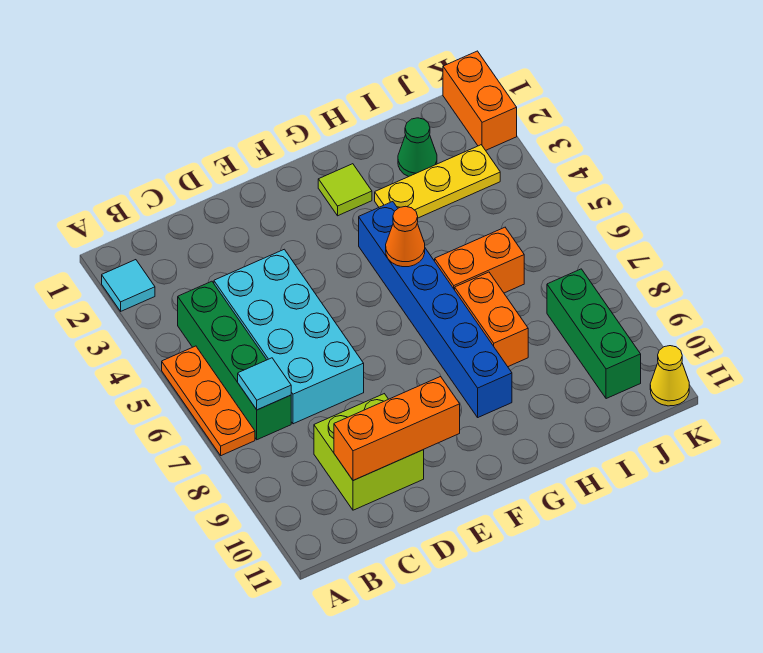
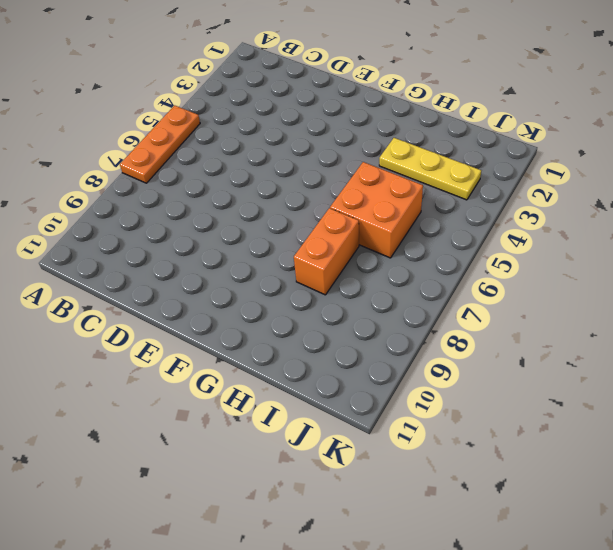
orange 2x2 brick [330,162,423,258] -> orange 1x2 brick [435,227,524,293]
none -> cyan 1x1 tile [102,260,155,311]
none -> green 1x4 brick [178,281,291,440]
none -> cyan 2x4 brick [214,249,364,424]

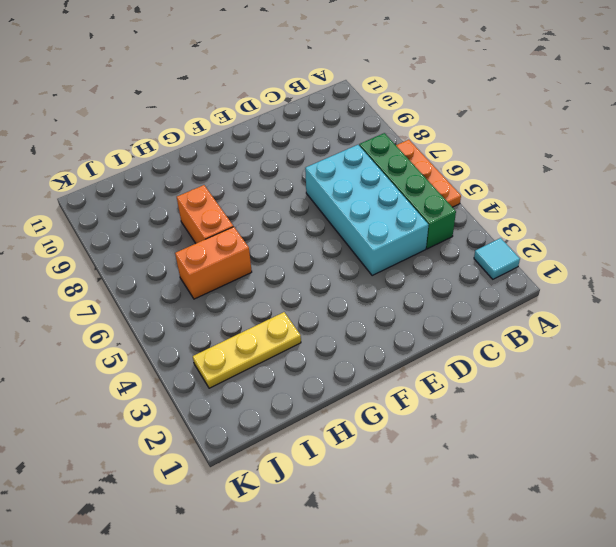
none -> lime 2x2 brick [314,394,424,510]
none -> lime 1x1 tile [318,164,372,216]
none -> blue 1x6 brick [359,202,512,417]

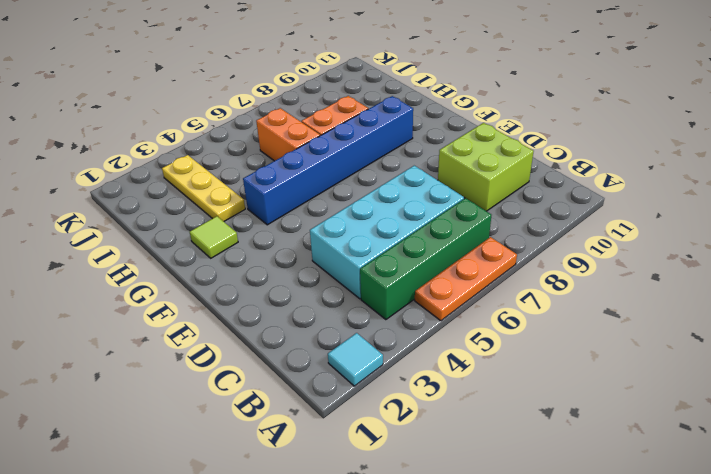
none -> green 1x1 cone [398,118,437,177]
none -> green 1x3 brick [547,269,641,399]
none -> orange 1x2 brick [443,51,517,150]

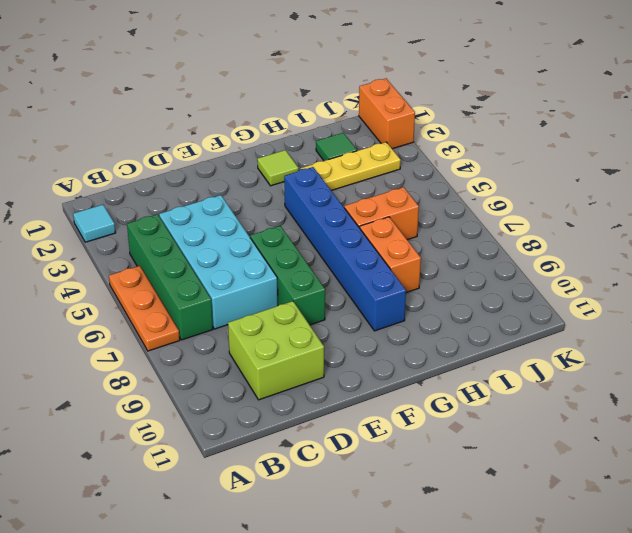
green 1x3 brick [250,226,325,325] -> green 1x3 brick moved to [547,269,641,399]
green 1x1 tile [316,133,357,161] -> green 1x1 cone [398,118,437,177]
none -> yellow 1x1 cone [650,346,689,406]
none -> cyan 1x1 tile [238,358,291,410]
none -> orange 1x3 brick [334,376,460,481]

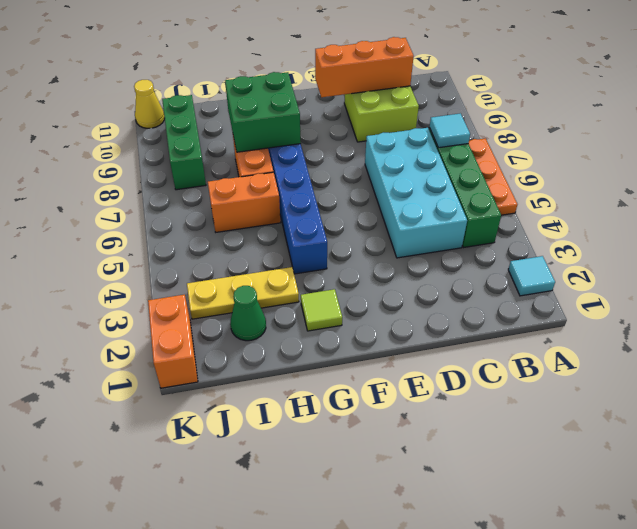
green 2x2 brick [225,72,301,152] -> none
none -> orange 1x1 cone [386,206,425,267]

